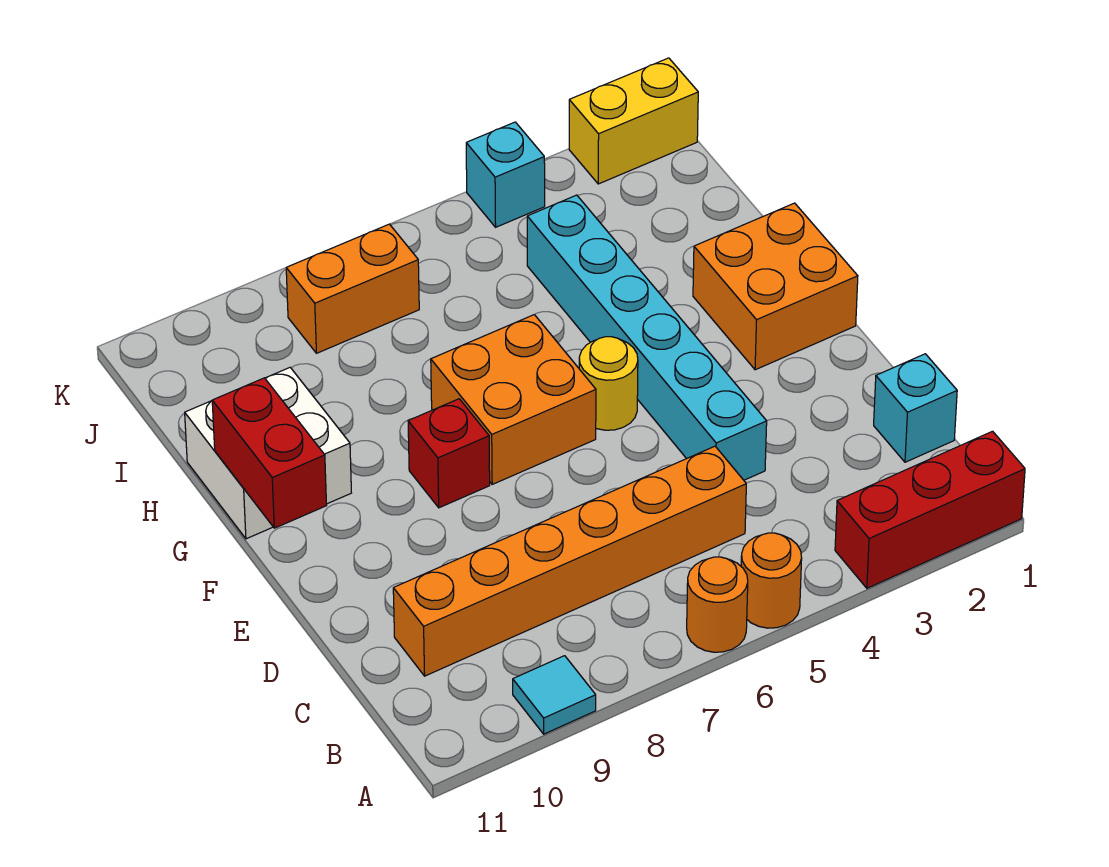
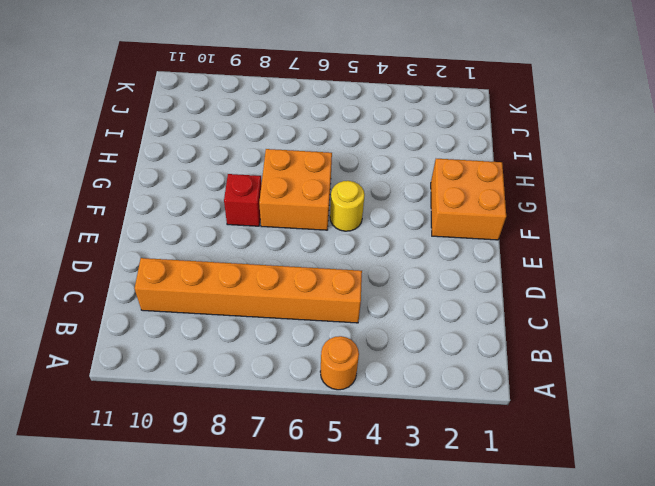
none -> red 1x3 brick [835,431,1025,588]
none -> orange 1x1 round brick [687,557,748,652]
none -> cyan 1x1 tile [513,656,596,734]

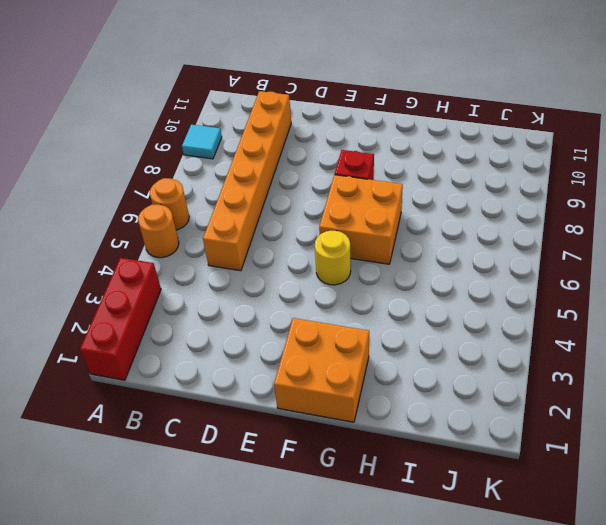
none -> cyan 1x1 brick [874,354,957,462]
none -> cyan 1x6 brick [527,195,767,480]
none -> white 2x2 brick [185,368,351,539]

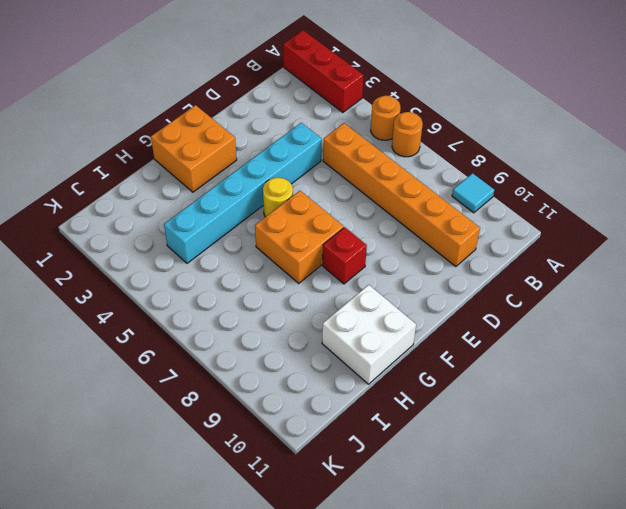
none -> cyan 1x1 brick [874,354,957,462]
none -> orange 1x2 brick [286,224,419,353]
none -> yellow 1x2 brick [569,58,698,184]

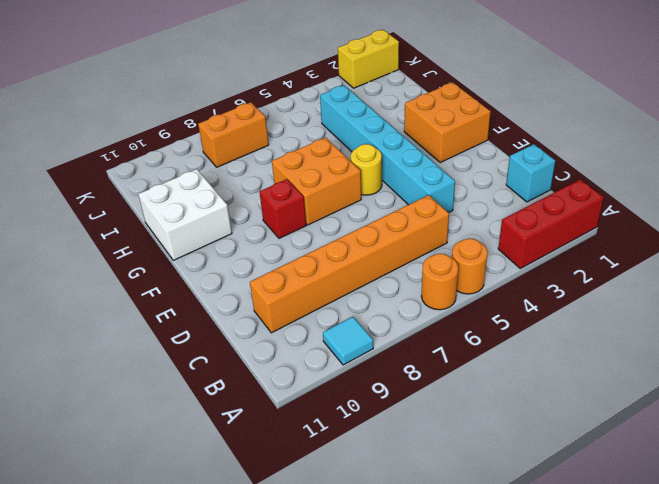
none -> cyan 1x1 brick [466,122,545,227]
none -> red 1x2 brick [212,378,327,528]

